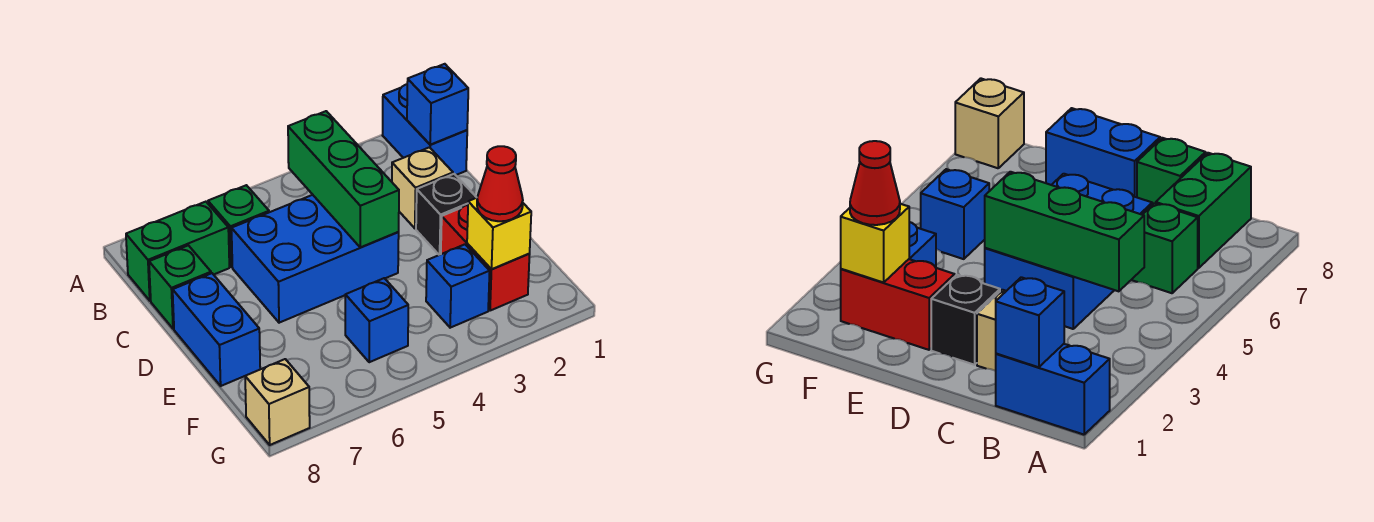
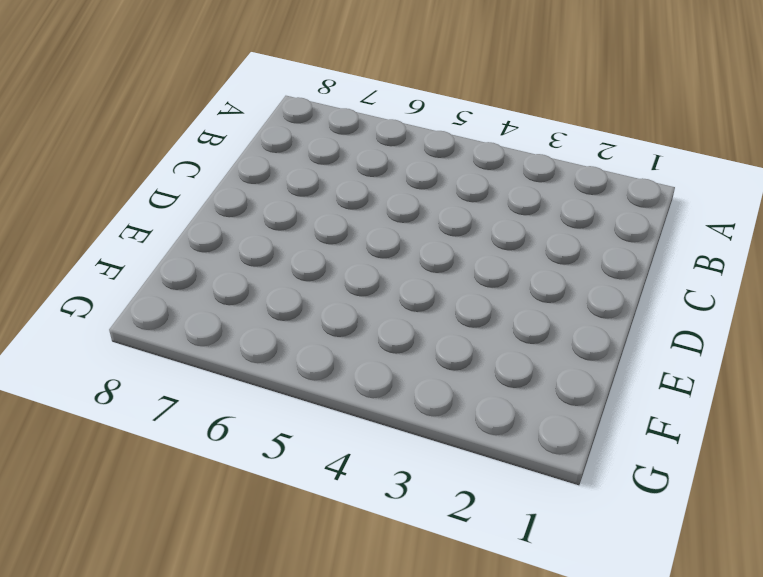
none -> blue 1x2 brick [383,84,467,175]
none -> green 1x1 brick [208,185,269,267]
none -> green 1x2 brick [126,202,229,301]

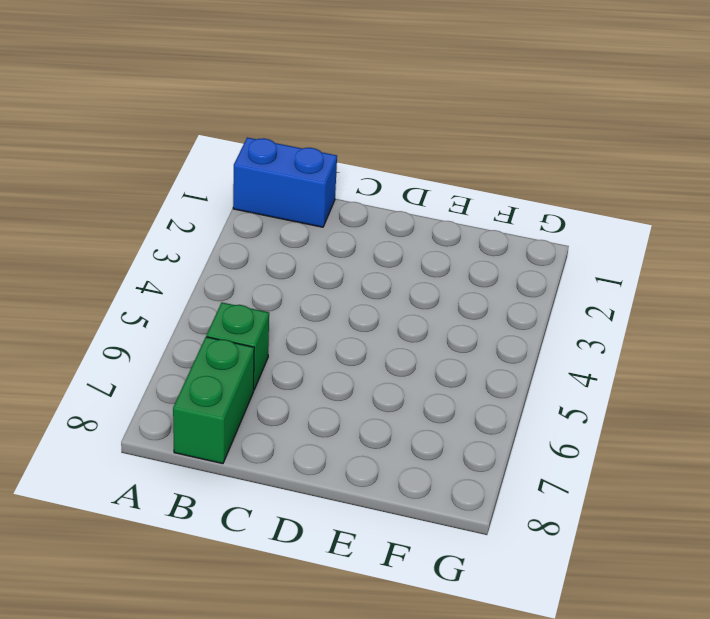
none -> tan 1x1 brick [392,147,453,228]
none -> blue 2x3 brick [232,195,399,323]
none -> green 1x1 brick [149,245,211,329]

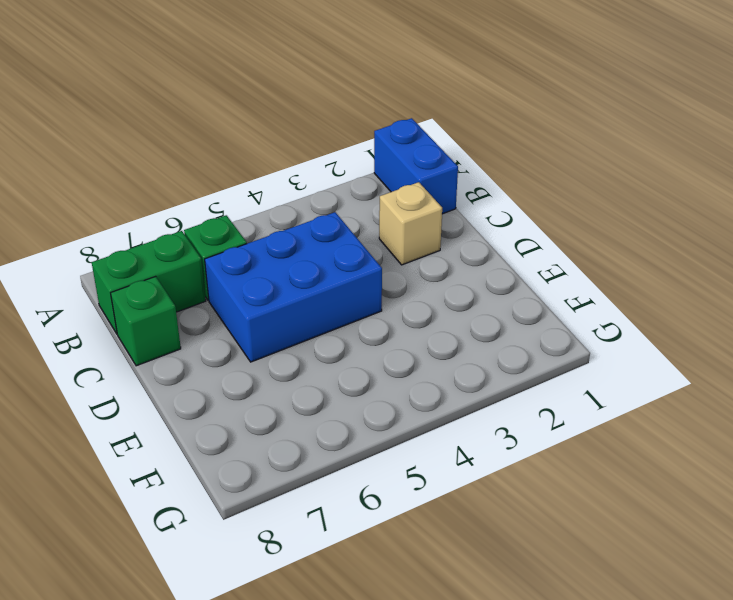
none -> black 1x1 brick [416,174,477,255]
none -> blue 1x2 brick [173,273,260,386]
none -> red 1x2 brick [441,205,530,311]

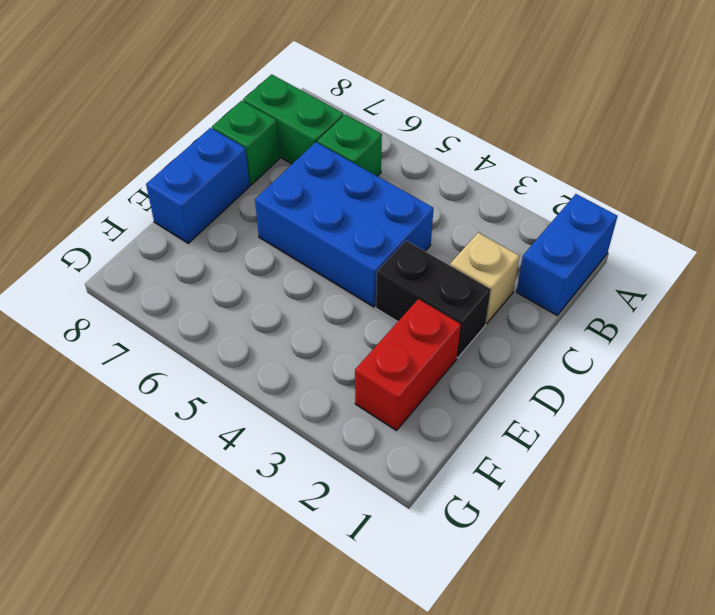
black 1x2 brick [376,241,491,358] -> black 1x1 brick [416,174,477,255]
none -> blue 1x1 brick [426,244,490,328]
none -> blue 1x1 brick [345,278,408,362]
none -> tan 1x1 brick [245,359,310,445]

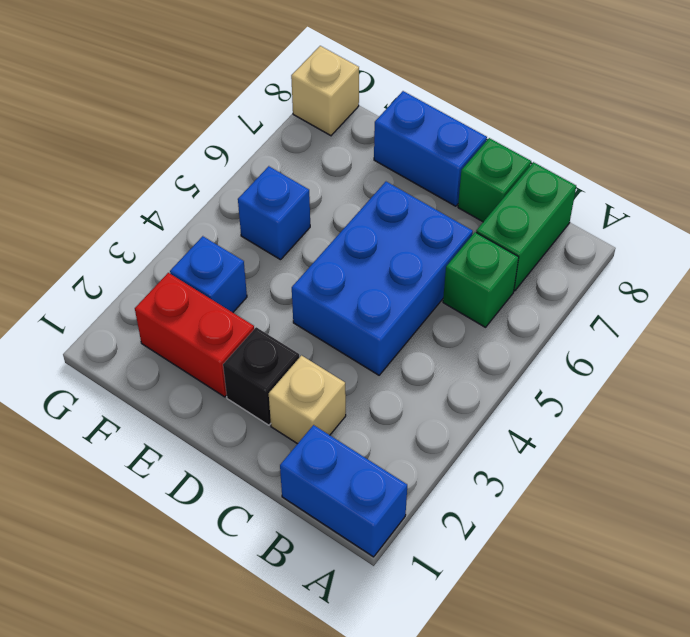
none -> blue 1x1 brick [407,64,468,145]
none -> green 1x3 brick [288,111,399,247]
none -> yellow 1x1 brick [467,198,531,269]

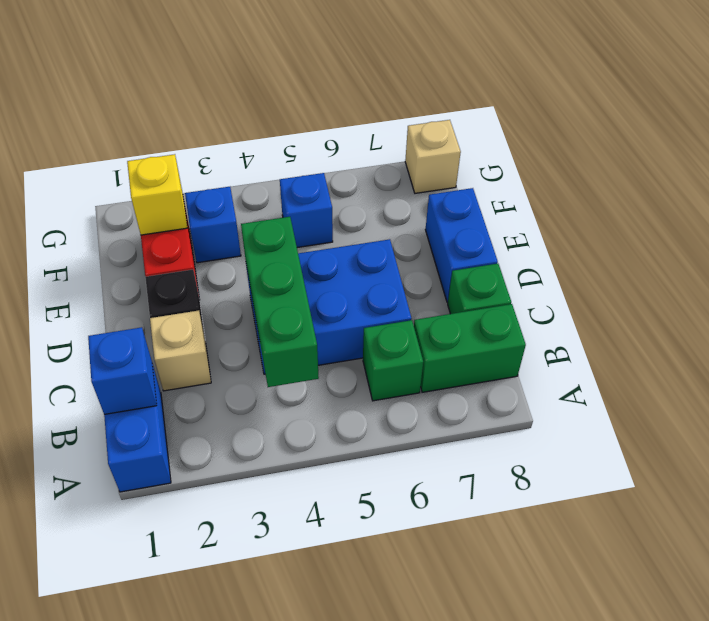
none -> red 1x1 cone [477,146,523,221]

